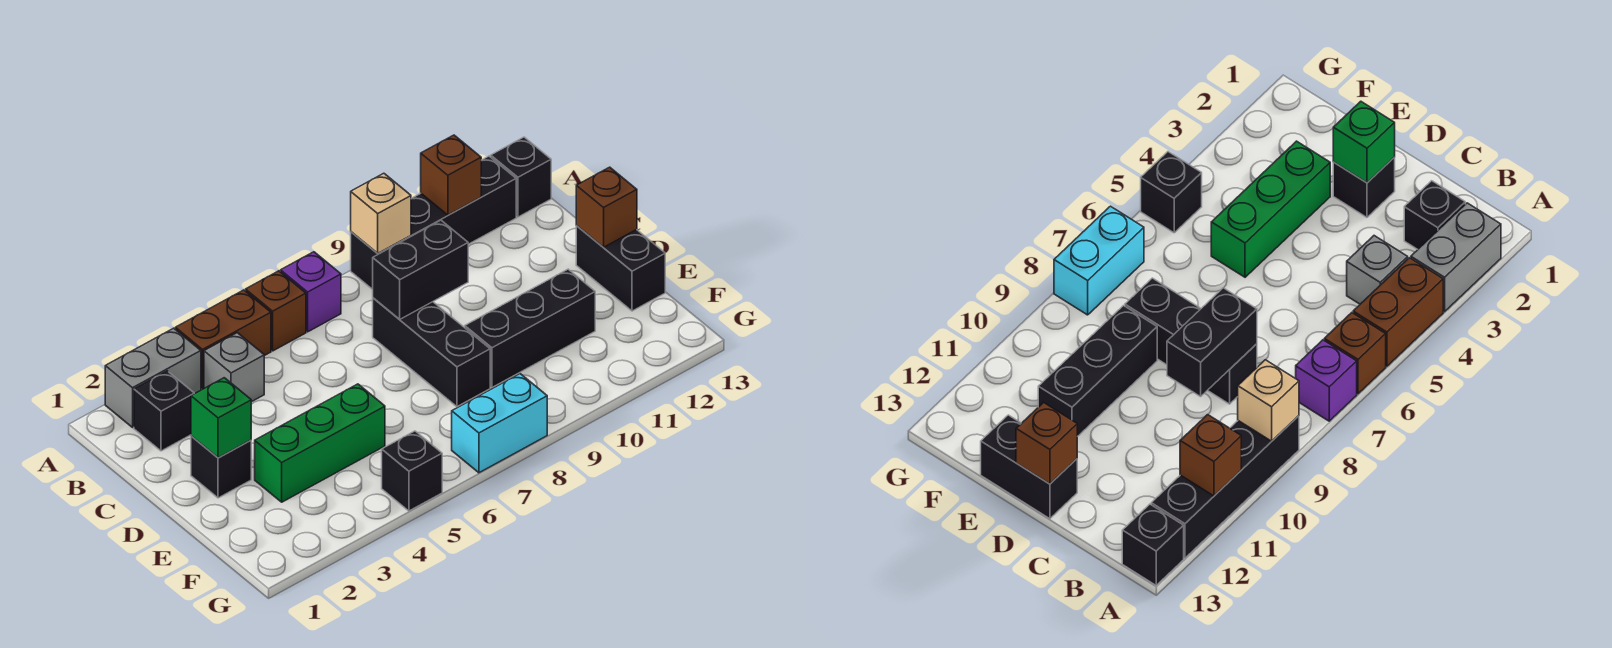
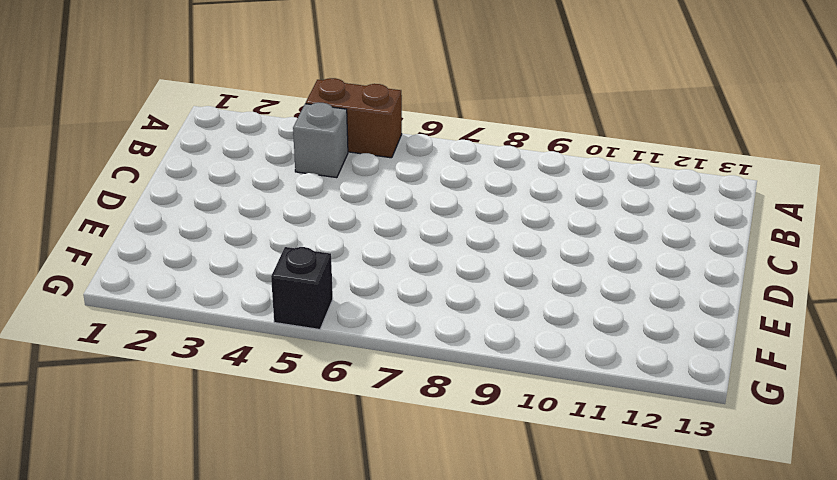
none -> grey 1x2 brick [105,328,201,427]
none -> brown 1x1 brick [246,271,306,351]
none -> purple 1x1 brick [281,252,341,332]

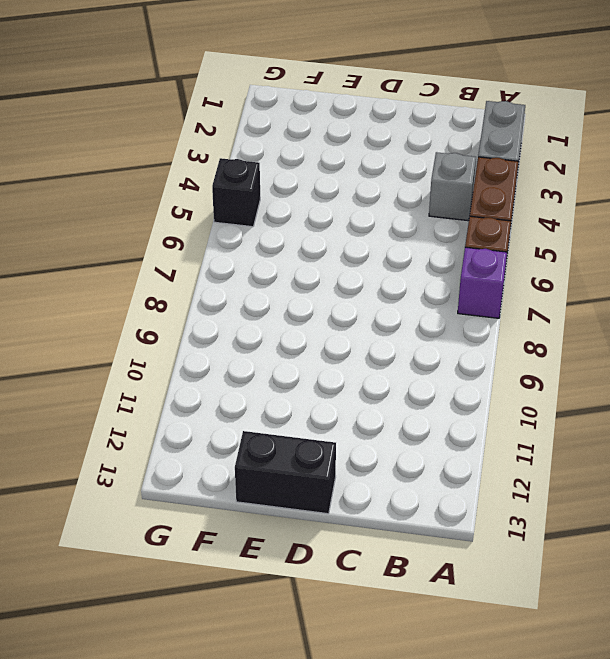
none -> black 1x4 brick [351,156,516,289]
none -> black 1x1 brick [491,137,551,217]
none -> black 1x1 brick [134,371,194,451]

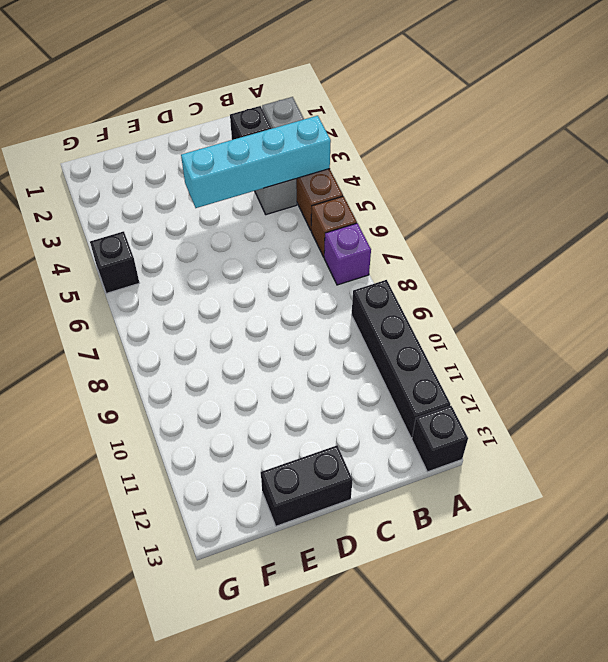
cyan 1x4 brick [181,116,331,208] -> none
none -> black 1x3 brick [373,298,490,407]
none -> black 1x1 brick [191,436,251,498]
none -> green 1x3 brick [255,384,385,502]

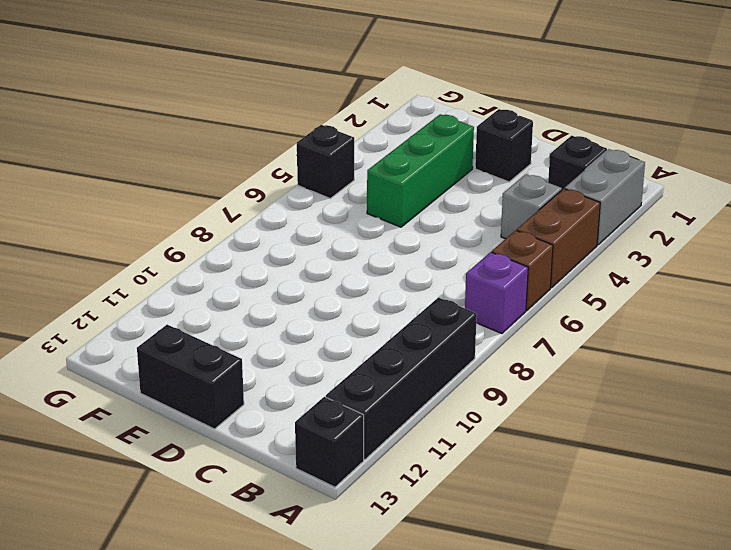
none -> black 1x3 brick [373,298,490,407]
none -> black 1x3 brick [465,269,595,387]
none -> cyan 1x2 brick [452,374,547,473]

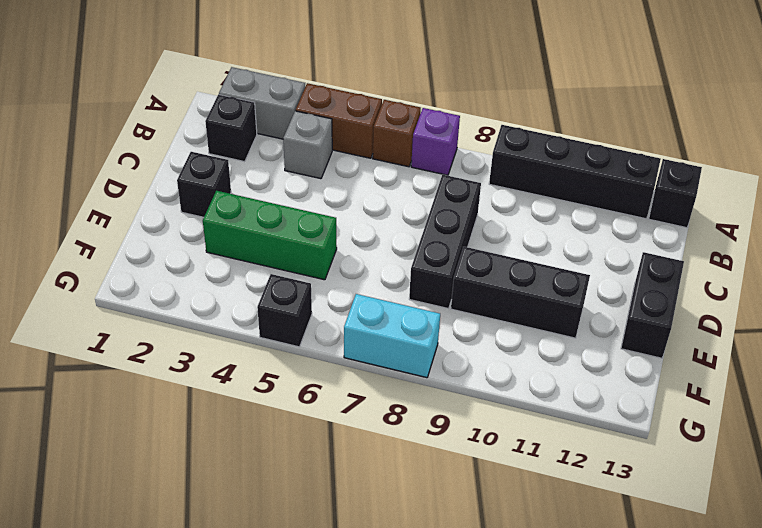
none -> tan 1x1 brick [351,173,411,253]
none -> brown 1x1 brick [421,135,481,215]
none -> black 1x2 brick [373,220,468,319]

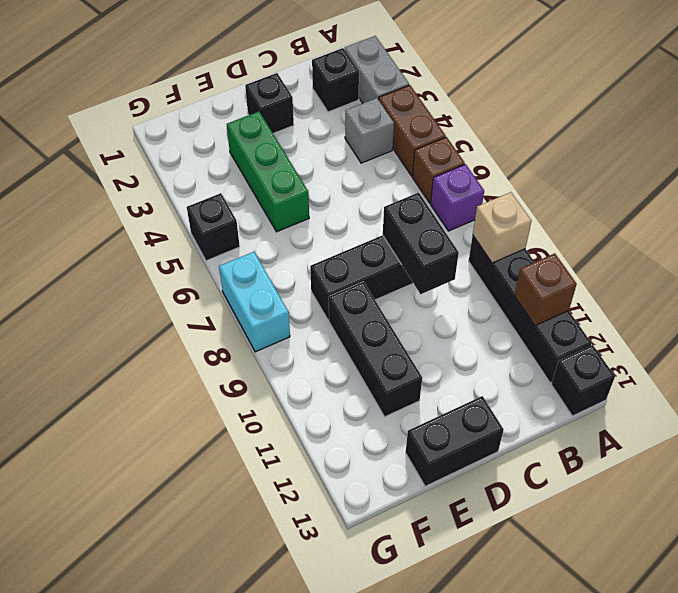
none -> green 1x1 brick [191,378,251,458]
none -> brown 1x1 brick [576,167,637,247]

